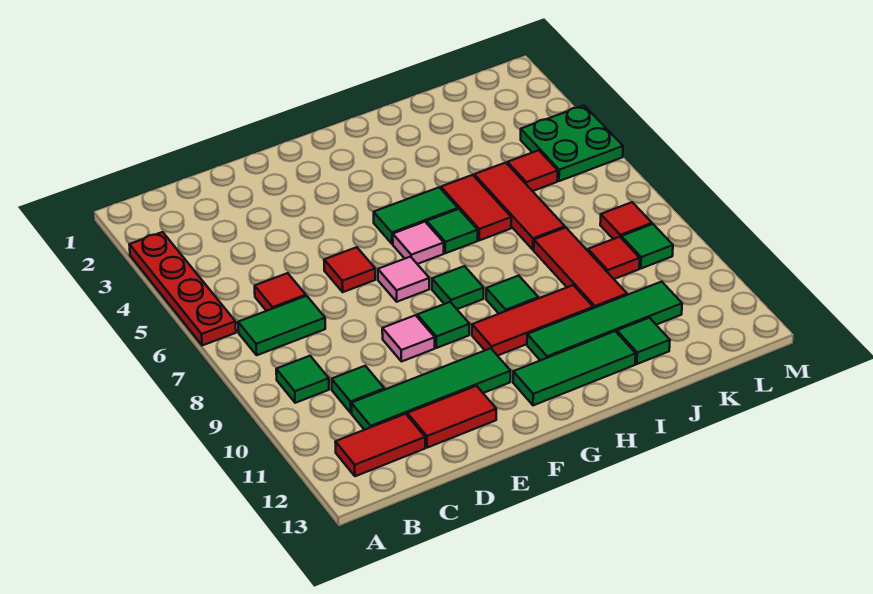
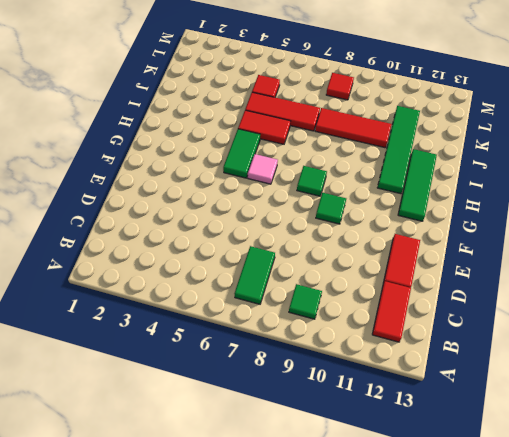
none -> red 1x4 plate [129,232,236,346]
none -> red 1x1 tile [255,273,306,311]
none -> green 1x1 tile [332,366,384,413]

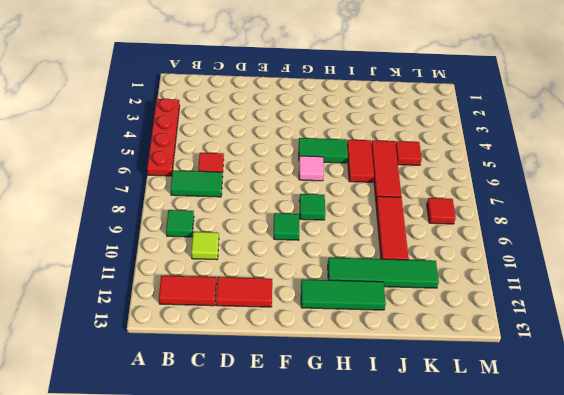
lime 1x1 tile [191,232,219,260] -> green 1x1 tile [332,366,384,413]
none -> green 1x4 tile [351,348,511,430]
none -> red 1x1 tile [324,247,375,292]
none -> pink 1x1 tile [382,315,435,362]

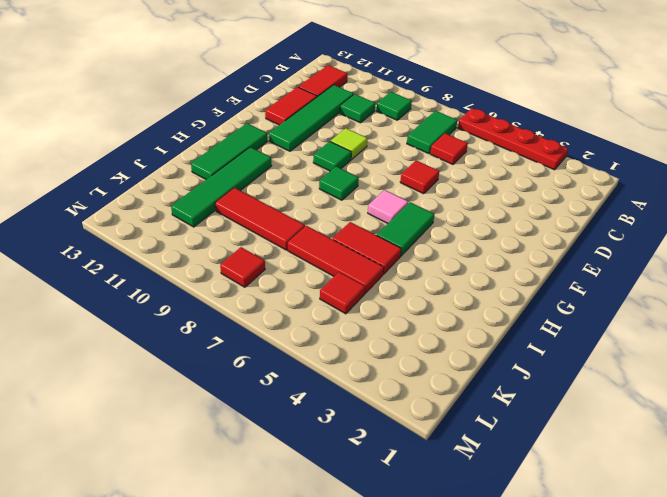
lime 1x1 tile [330,128,367,159] -> pink 1x1 tile [382,315,435,362]
none -> pink 1x1 tile [378,257,429,302]
none -> red 1x3 tile [472,285,593,356]
none -> green 1x1 tile [427,209,478,253]

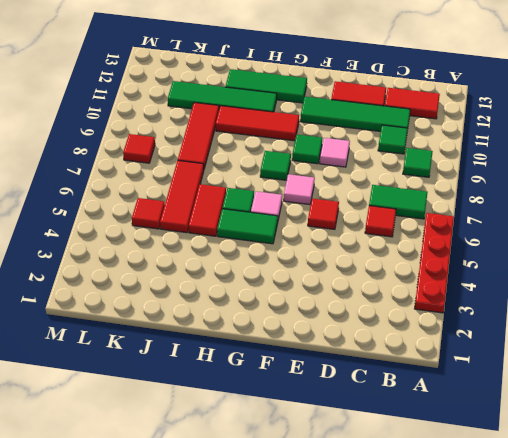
none -> green 1x1 tile [486,276,538,314]
none -> green 1x1 tile [617,318,670,364]
none -> red 1x1 tile [588,237,640,279]

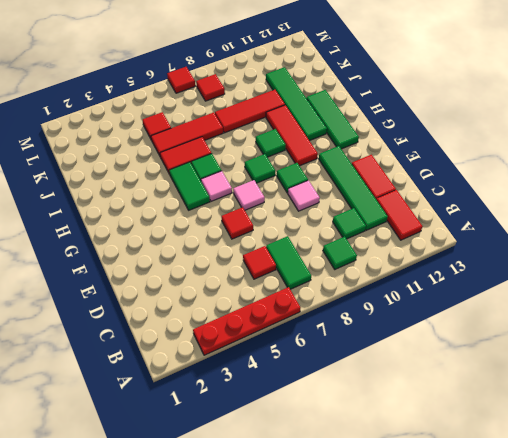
red 1x1 tile [167,67,195,93] -> red 1x1 tile moved to [588,237,640,279]
none -> green 1x1 tile [617,318,670,364]
none -> green 2x2 plate [521,105,623,181]
none -> green 1x1 tile [621,224,673,269]

